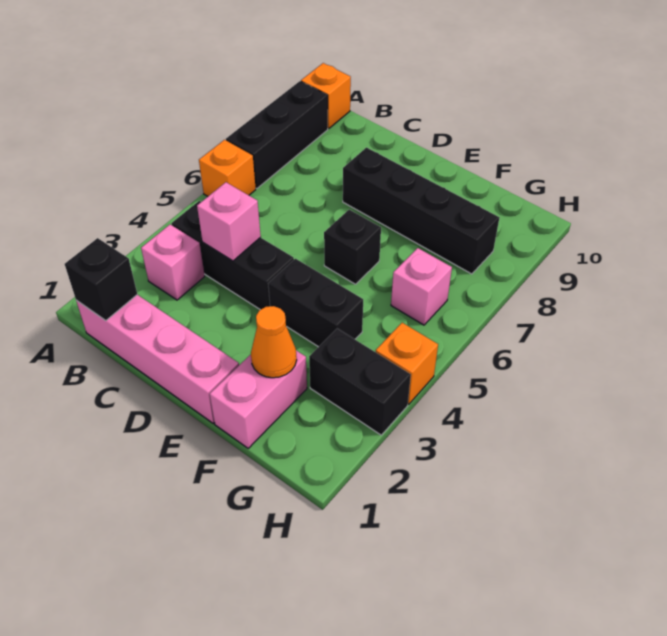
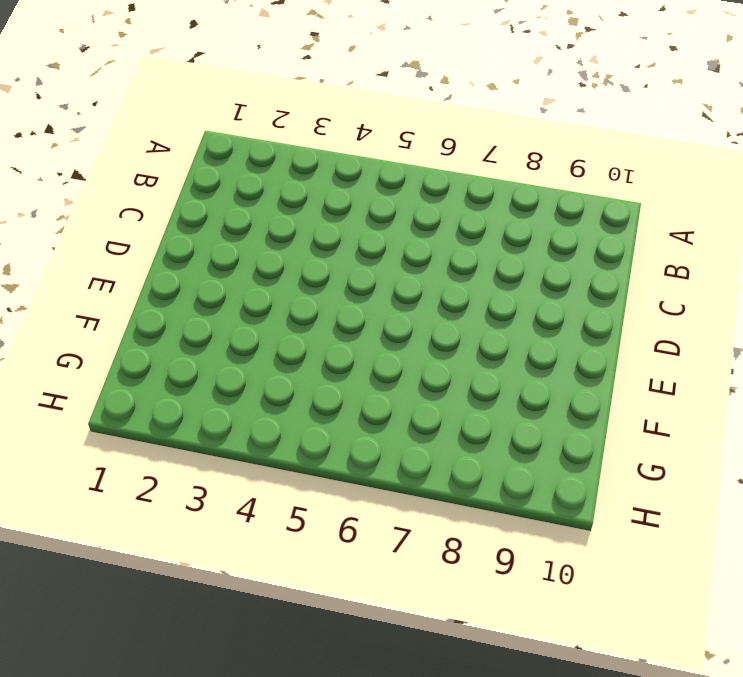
none -> orange 1x1 brick [199,140,256,196]
none -> black 1x3 brick [226,81,328,189]
none -> orange 1x1 brick [301,63,351,129]

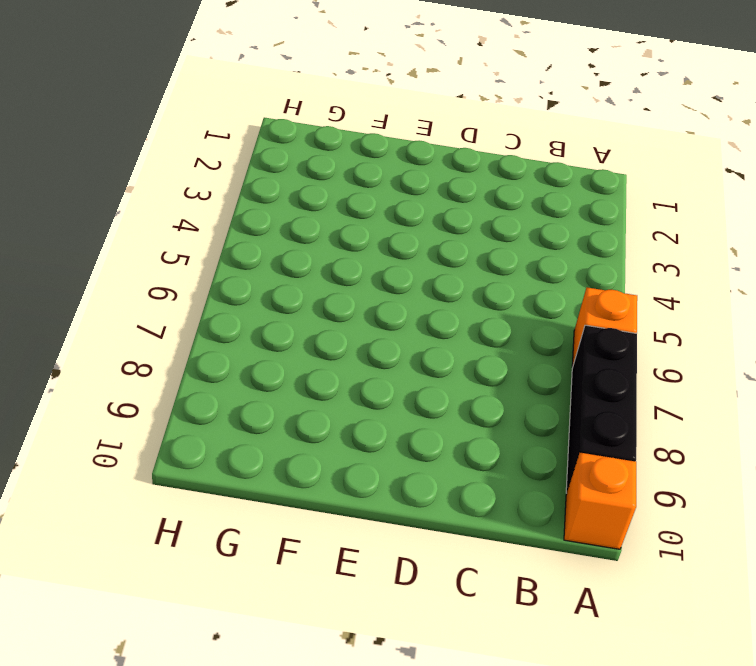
none -> pink 1x4 brick [76,295,239,423]
none -> pink 1x1 brick [141,225,205,300]
none -> black 1x3 brick [171,201,294,310]

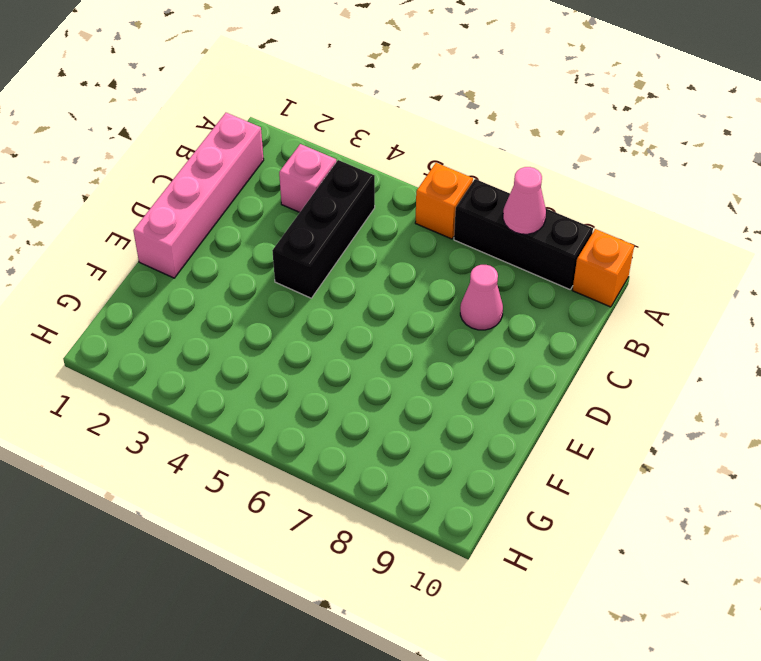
pink 1x1 cone [503,167,546,234] -> none
pink 1x1 cone [460,265,503,330] -> none
none -> black 1x4 brick [343,148,499,274]
none -> black 1x2 brick [268,259,363,347]
none -> black 1x1 brick [324,210,381,284]

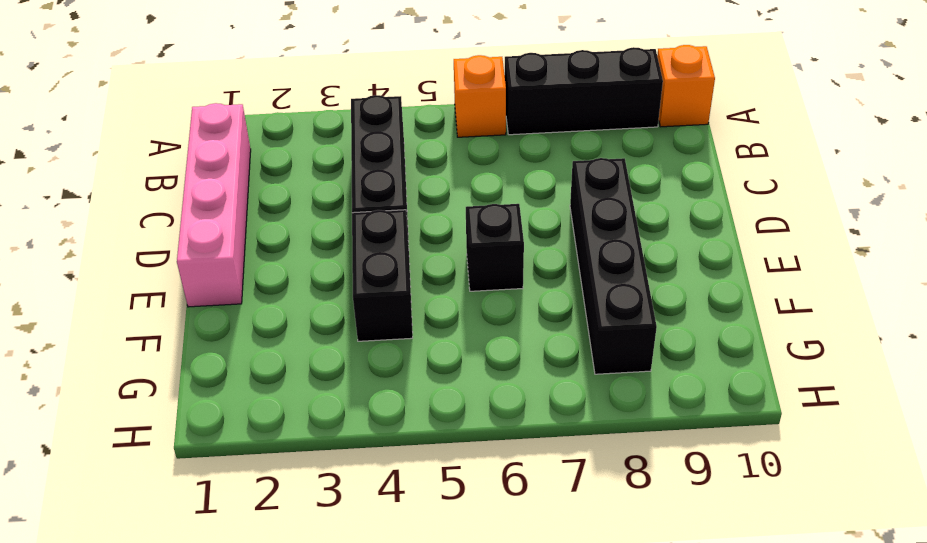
none -> pink 1x1 brick [141,225,205,300]
none -> pink 1x2 brick [210,350,307,448]
none -> black 1x2 brick [309,329,411,435]

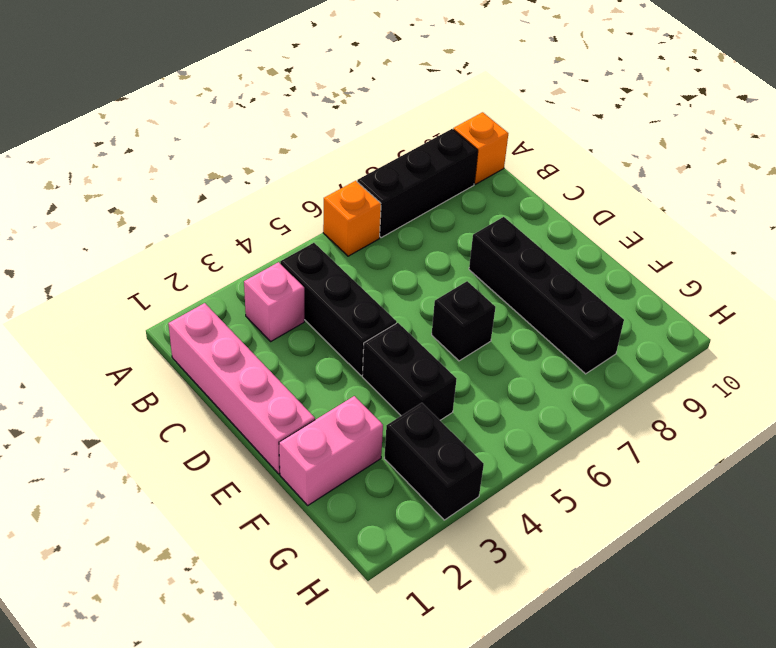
none -> pink 1x1 brick [391,248,452,325]
none -> orange 1x1 brick [376,323,438,404]
none -> black 1x1 brick [65,238,137,321]

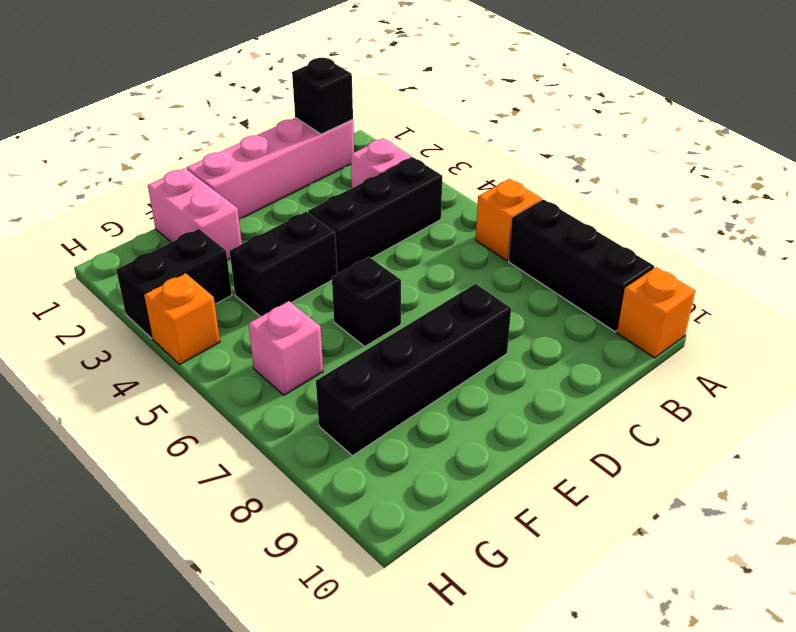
none -> pink 1x1 brick [197,182,261,261]
none -> orange 1x1 cone [251,306,297,378]

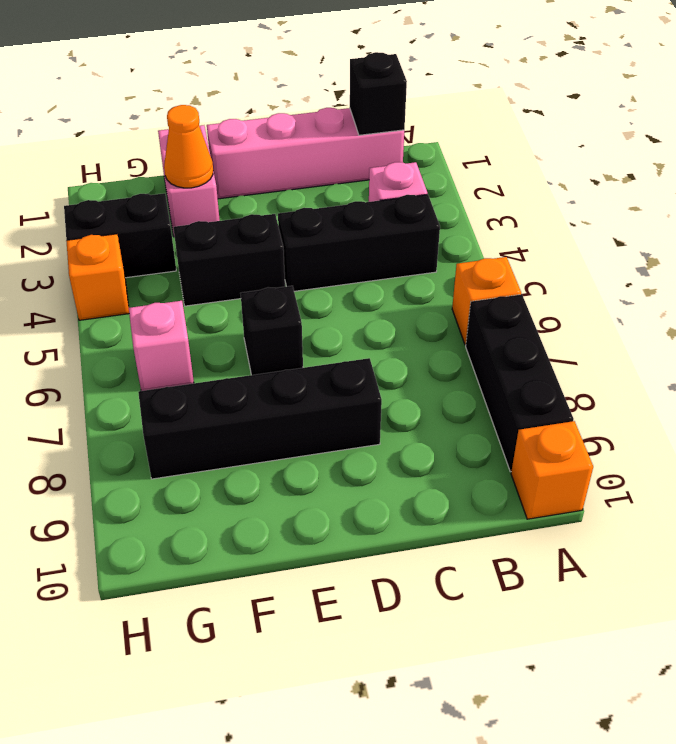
none -> pink 1x1 brick [197,182,261,261]

